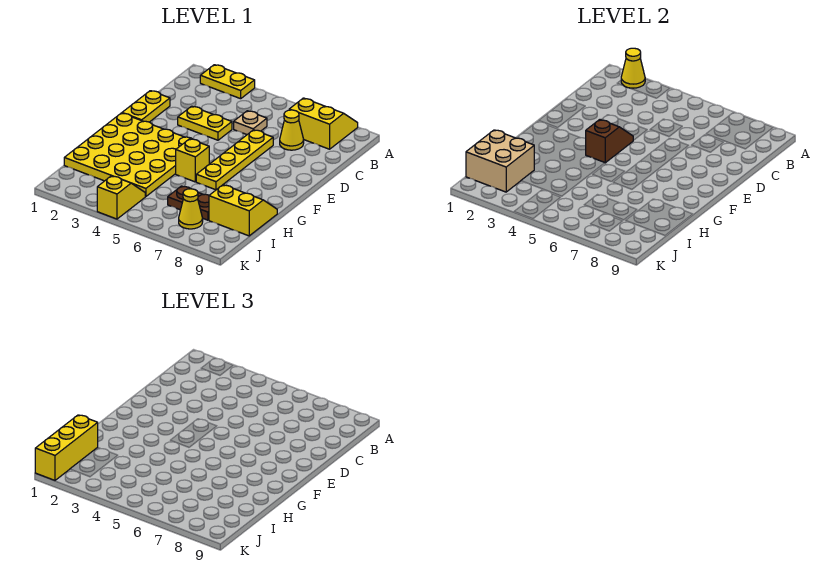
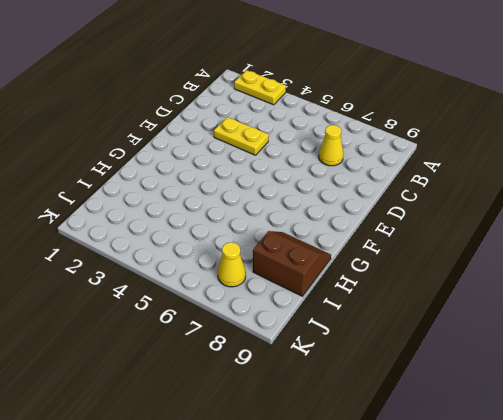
brown 2x2 slope [253,231,331,296] -> yellow 2x2 slope [209,185,277,236]
none -> yellow 2x2 slope [289,98,358,149]
none -> tan 1x1 plate [234,111,267,135]
none -> yellow 1x2 plate [122,91,170,122]

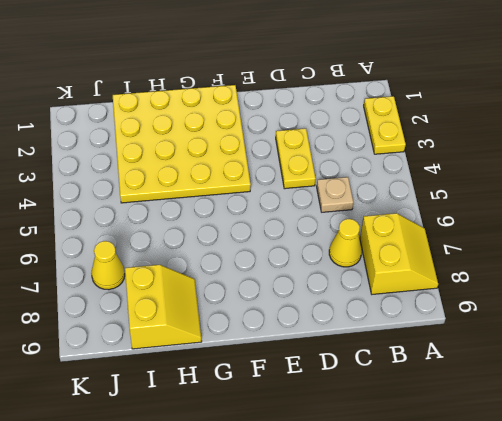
none -> yellow 1x2 plate [122,91,170,122]
none -> yellow 1x4 plate [196,130,273,190]
none -> yellow 1x1 brick [176,139,209,182]

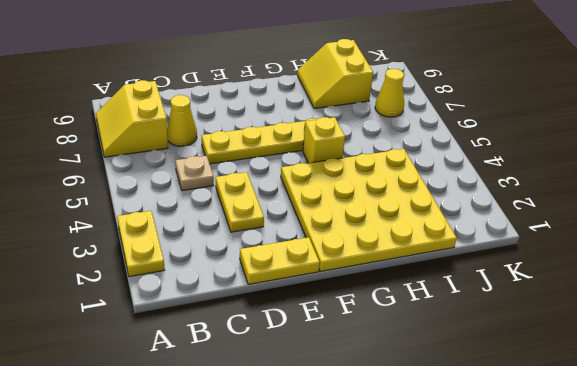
none -> brown 1x2 plate [168,186,209,220]
none -> yellow 1x2 slope [97,176,145,219]
none -> yellow 1x1 cone [621,48,646,88]

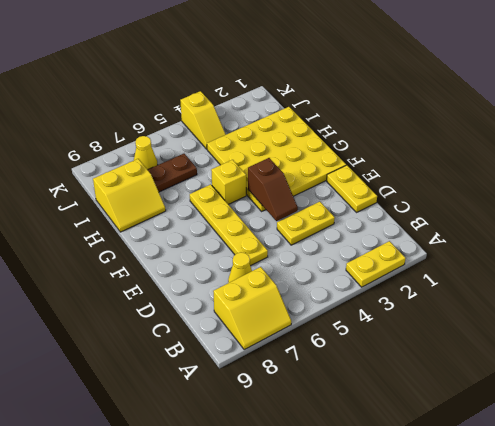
none -> tan 1x1 plate [234,111,267,135]
none -> yellow 1x1 cone [621,48,646,88]
none -> tan 2x2 brick [466,130,534,192]

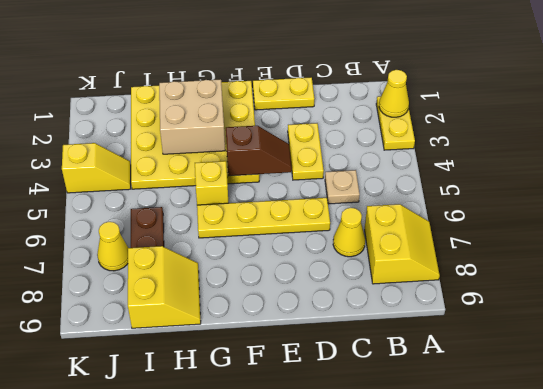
tan 2x2 brick [159,79,225,154] -> tan 2x2 brick moved to [466,130,534,192]
none -> yellow 1x3 brick [35,415,98,481]

